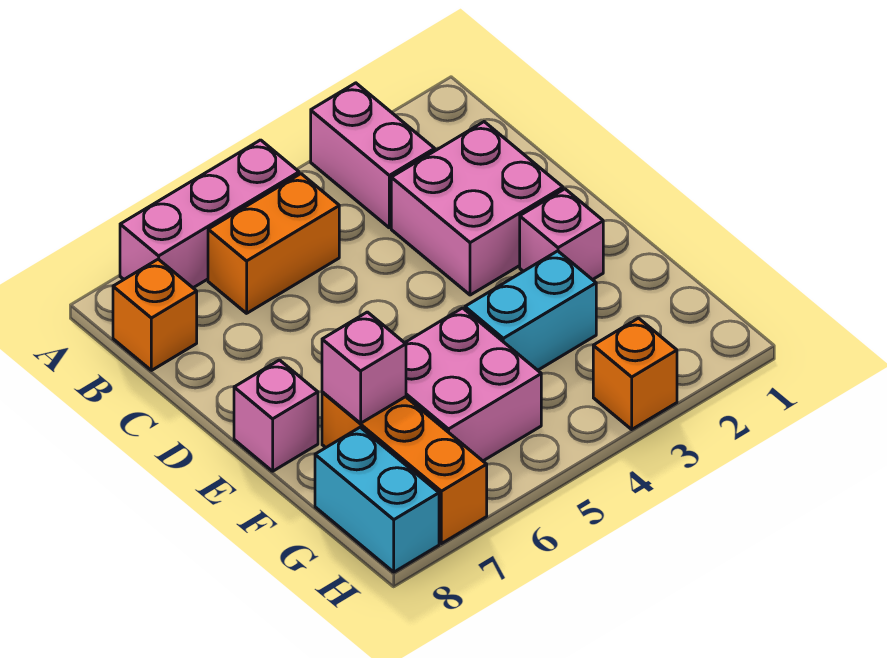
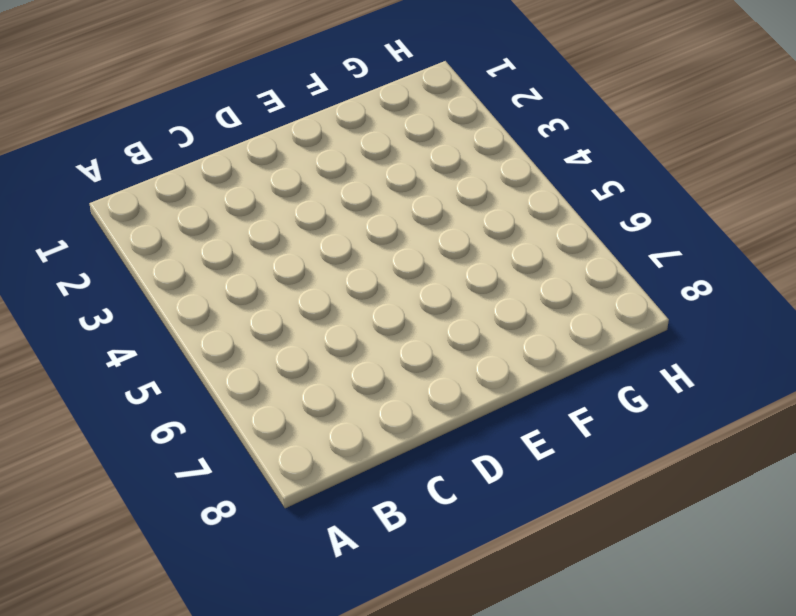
none -> pink 1x2 brick [311,83,435,228]
none -> pink 1x3 brick [120,140,299,288]
none -> orange 1x2 brick [208,174,339,313]

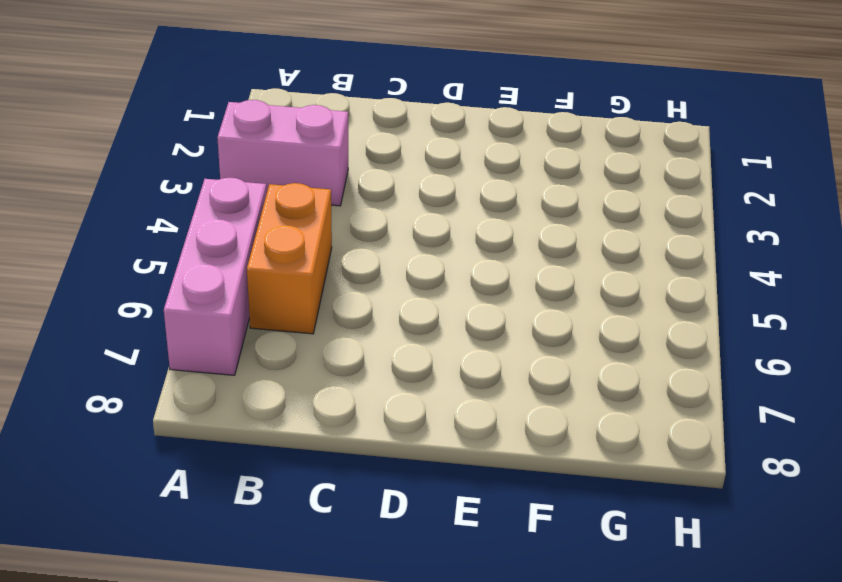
none -> orange 1x1 brick [113,259,197,370]
none -> pink 2x2 brick [391,122,563,295]
none -> pink 1x1 brick [520,189,603,280]

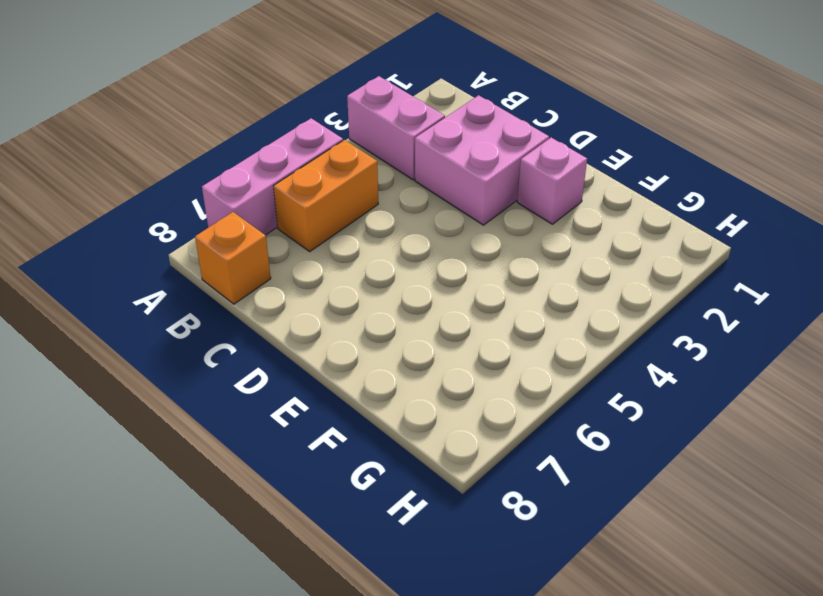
none -> pink 1x1 brick [234,360,318,471]
none -> cyan 1x2 brick [465,251,596,370]
none -> pink 2x2 brick [405,308,541,461]

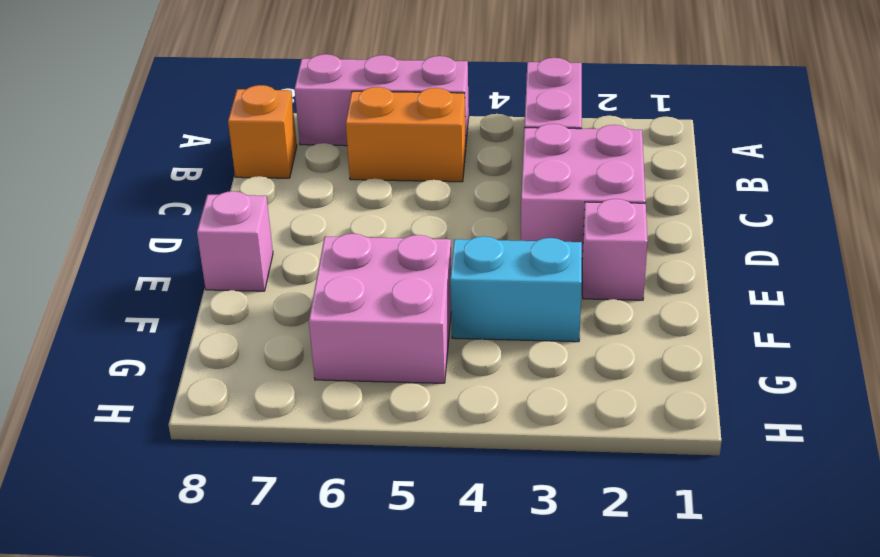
none -> orange 1x3 brick [322,392,487,544]
none -> cyan 1x2 brick [315,427,439,572]
none -> orange 1x1 brick [593,318,677,429]

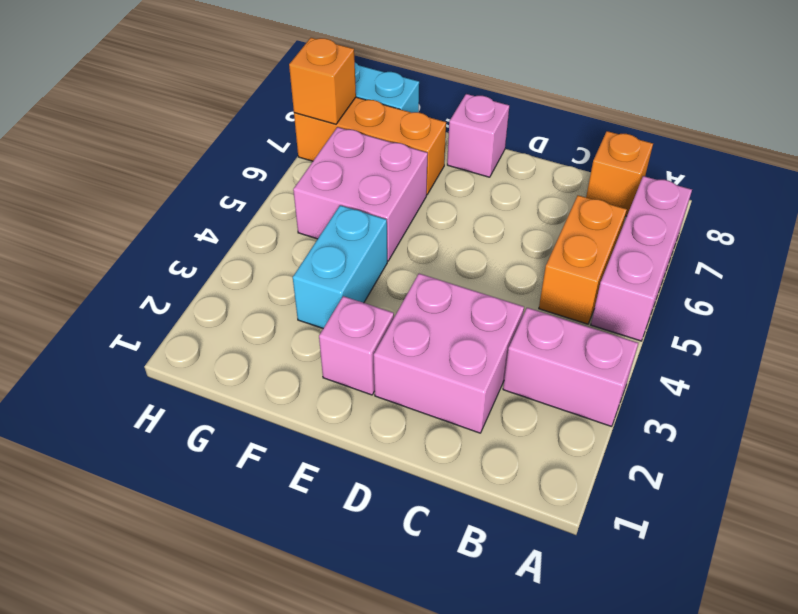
orange 1x1 brick [289,38,356,124] -> orange 1x1 brick moved to [593,318,677,429]
none -> pink 1x1 brick [322,312,406,423]

